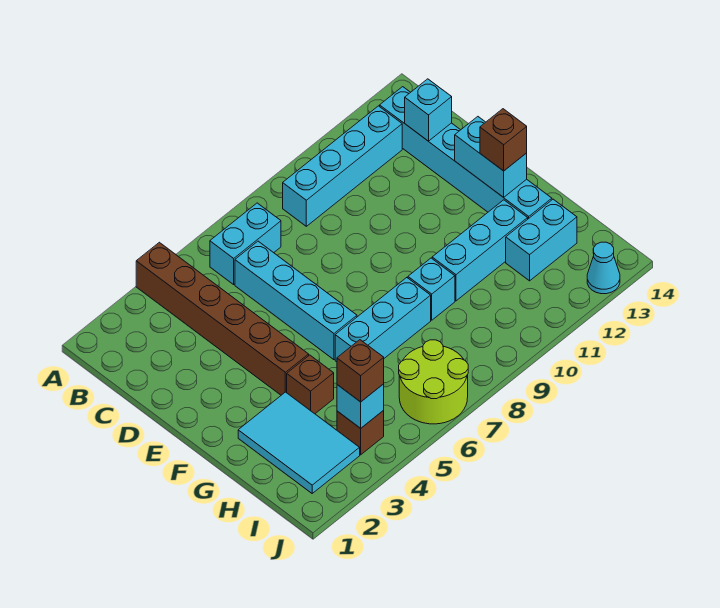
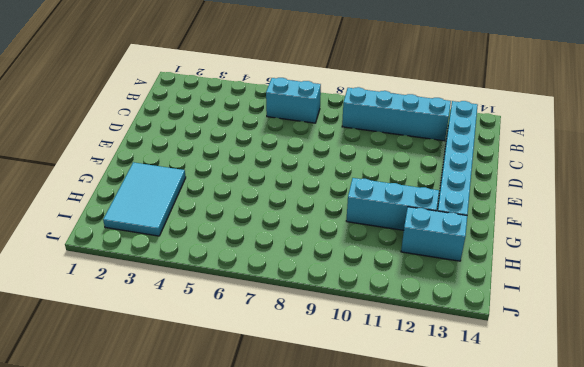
none -> brown 1x6 brick [136,242,309,395]
none -> cyan 1x4 brick [235,241,357,360]
none -> brown 1x1 brick [287,355,334,414]

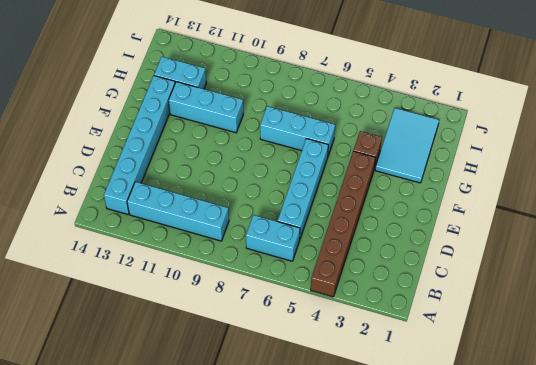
none -> cyan 1x1 brick [408,258,455,320]
none -> brown 1x1 brick [337,411,384,455]
none -> lime 2x2 round brick [399,340,468,424]

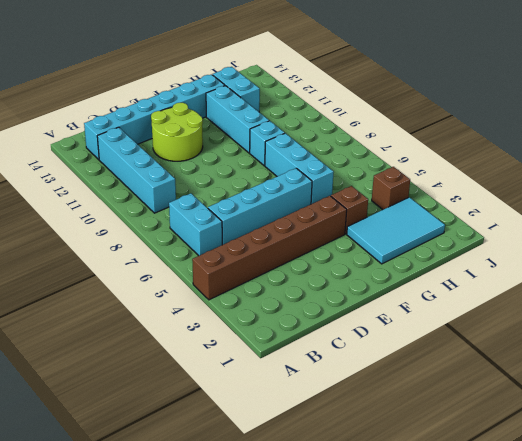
lime 2x2 round brick [151,103,203,161] -> lime 2x2 round brick moved to [399,340,468,424]
none -> cyan 1x1 cone [587,242,620,294]
none -> cyan 1x1 brick [405,79,452,141]
none -> cyan 1x2 brick [455,117,527,197]

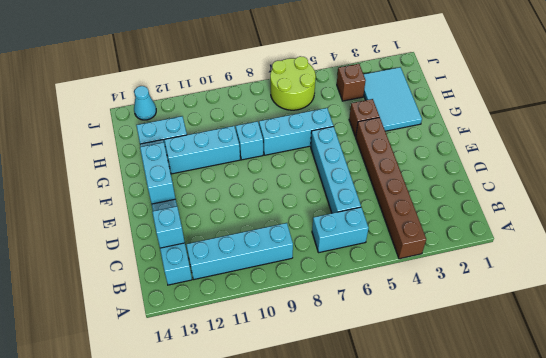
none -> cyan 1x1 brick [337,384,384,428]
none -> brown 1x1 brick [480,109,527,171]
none -> brown 1x1 brick [337,340,384,402]

